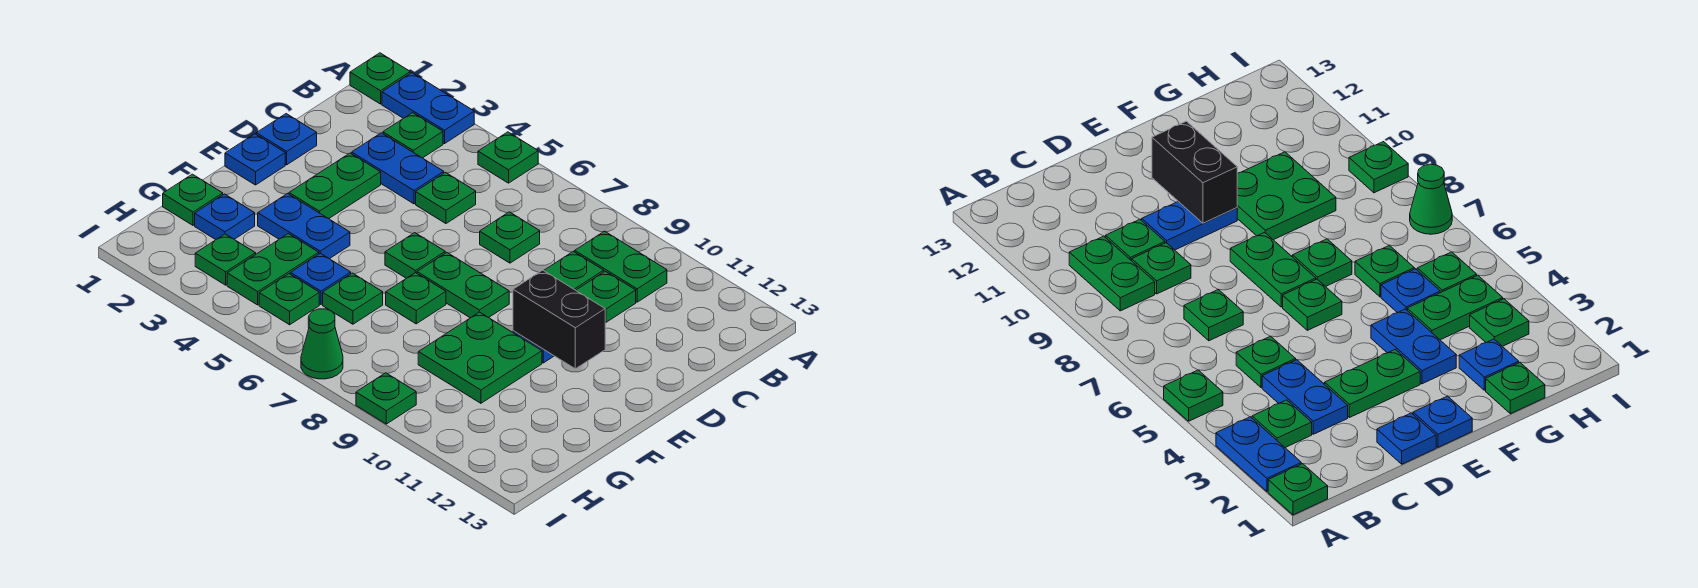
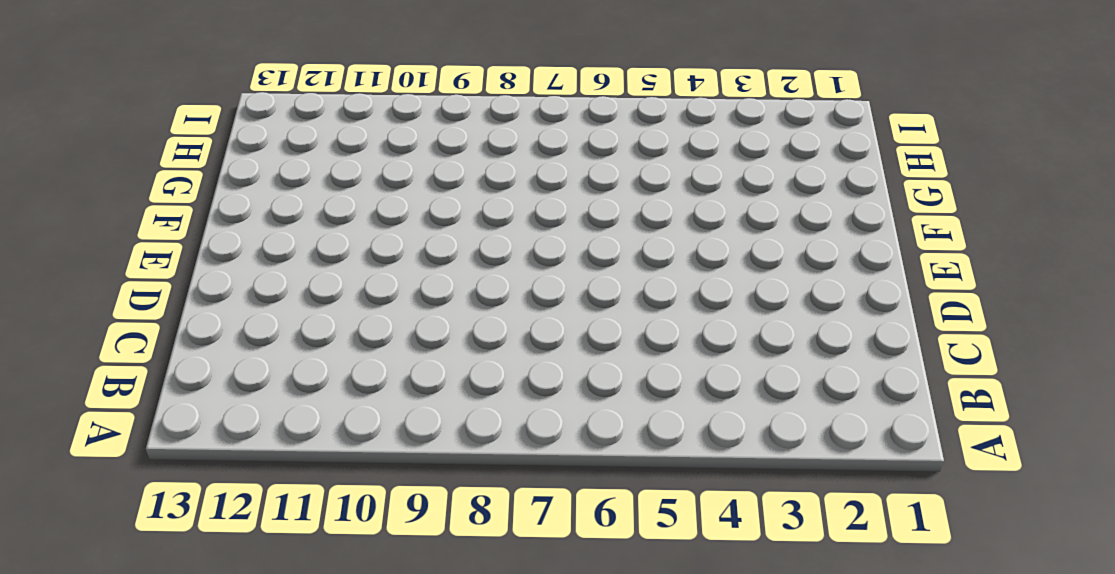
none -> green 1x1 plate [350,53,410,104]
none -> blue 1x2 plate [382,73,474,144]
none -> green 1x1 plate [478,132,538,183]

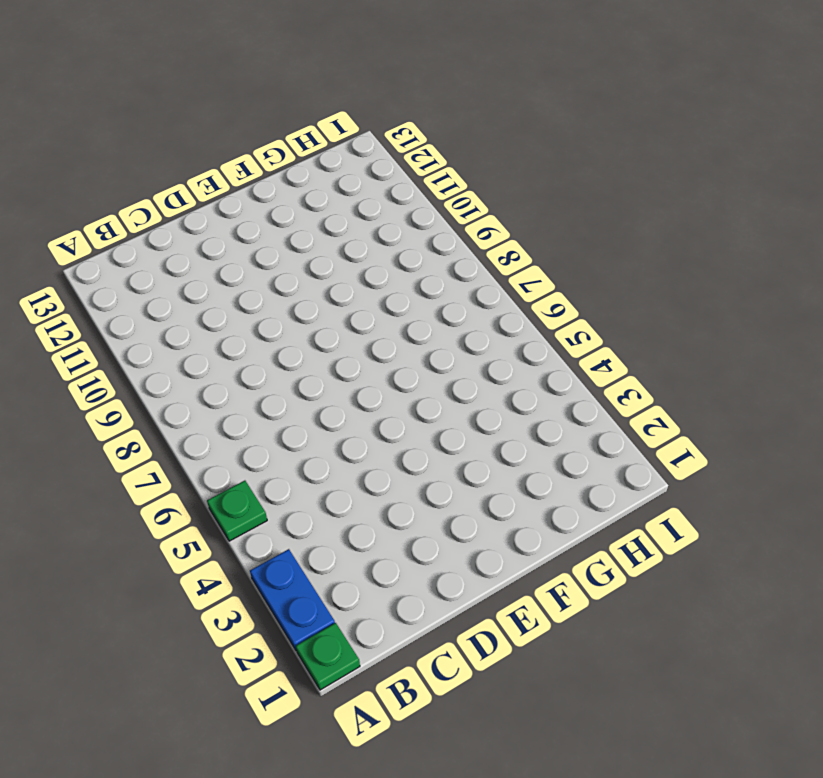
none -> green 1x1 plate [383,113,443,158]
none -> green 1x2 plate [575,231,667,302]
none -> blue 1x2 plate [352,133,444,204]

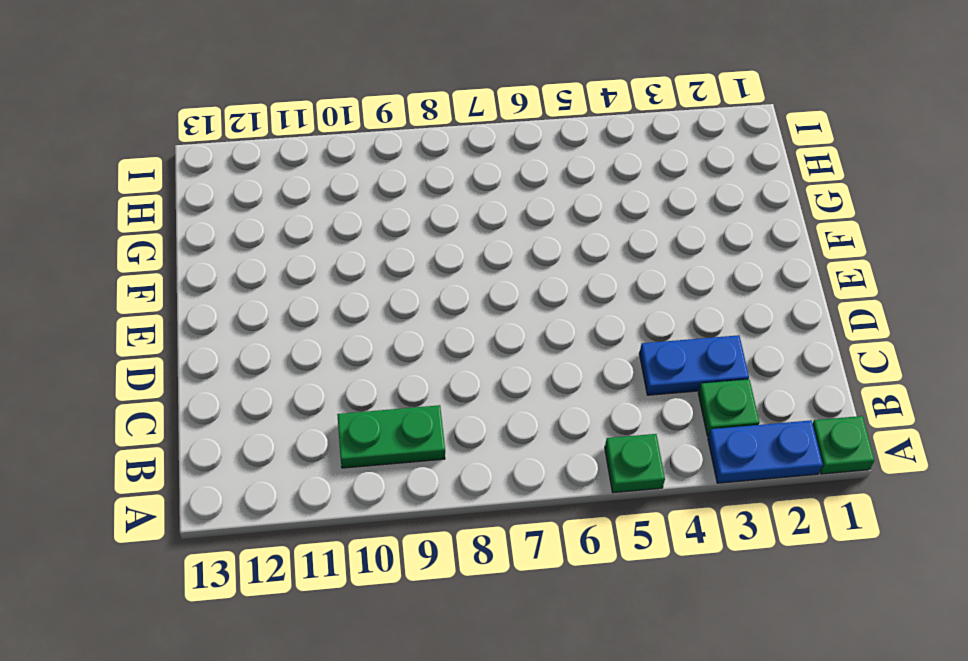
none -> green 1x1 plate [416,172,476,223]
none -> green 1x1 plate [480,212,540,263]
none -> green 1x1 plate [544,251,604,290]

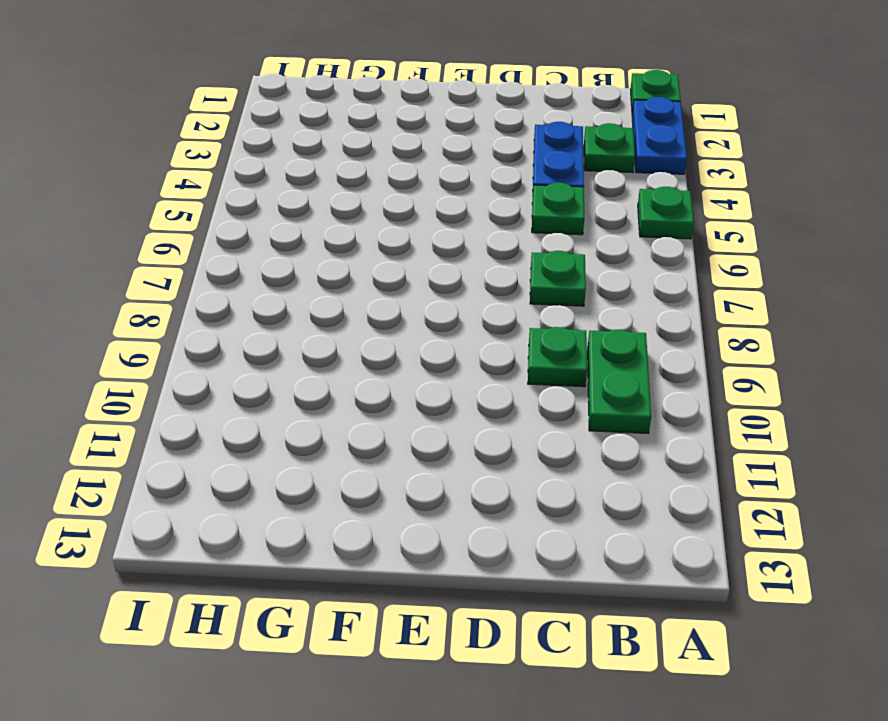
none -> green 1x1 plate [576,271,636,322]
none -> blue 1x1 plate [256,114,317,165]
none -> green 1x2 plate [289,153,381,219]

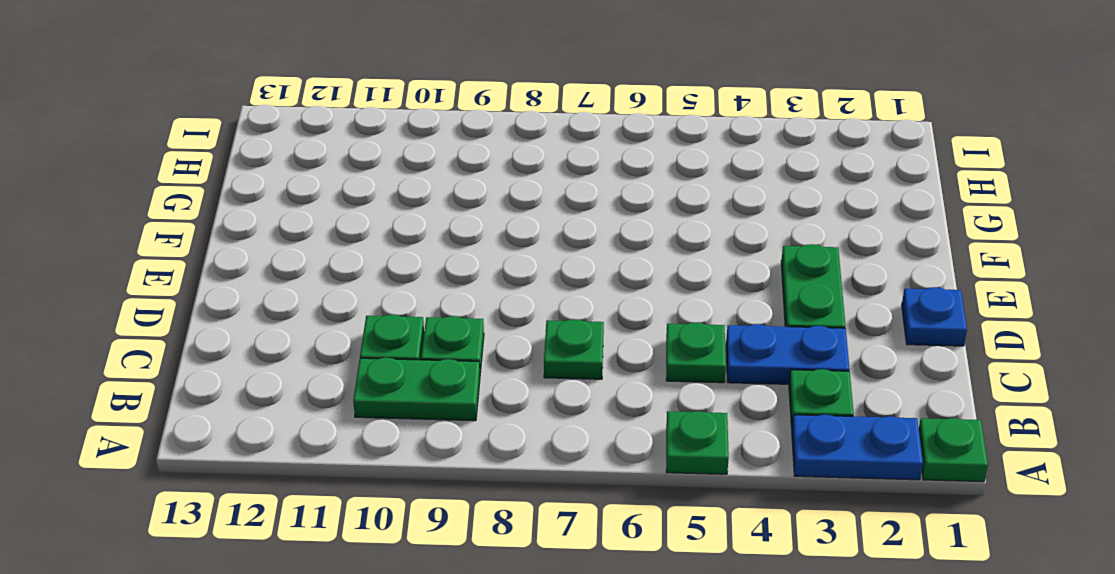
none -> blue 1x2 plate [1142,202,1237,250]
none -> blue 1x1 plate [225,134,285,185]
none -> green 1x1 plate [385,233,445,278]

